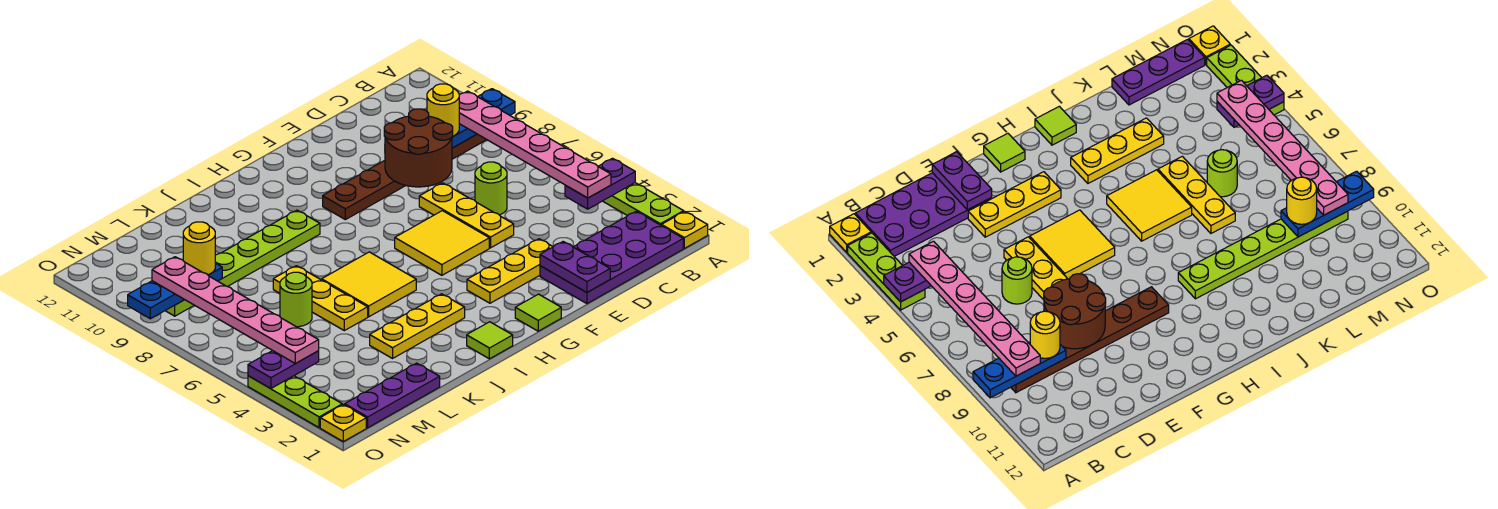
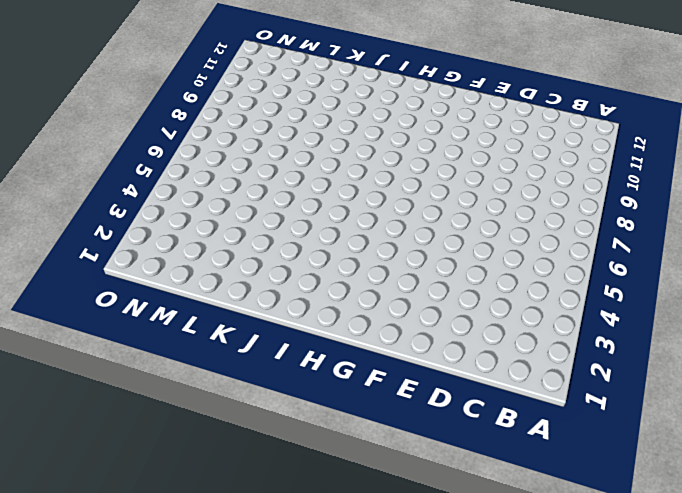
none -> yellow 1x1 plate [662,211,708,248]
none -> lime 1x3 plate [603,183,684,226]
none -> purple 2x4 plate [540,211,683,304]

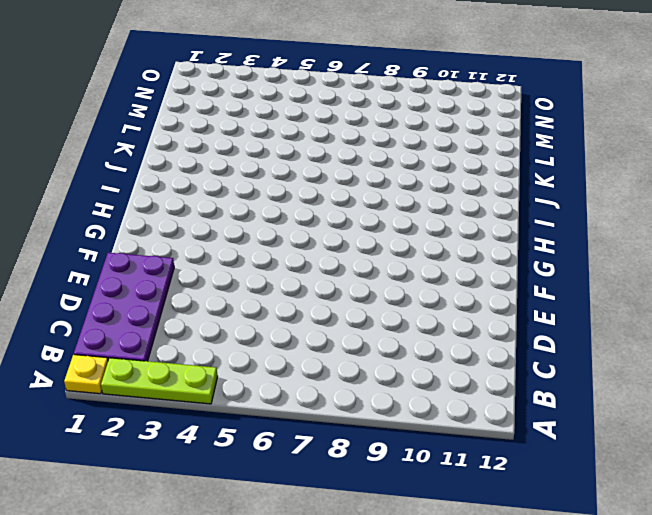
none -> brown 1x6 plate [323,134,487,220]
none -> lime 1x1 round brick [475,162,507,215]
none -> yellow 1x3 plate [467,239,553,303]

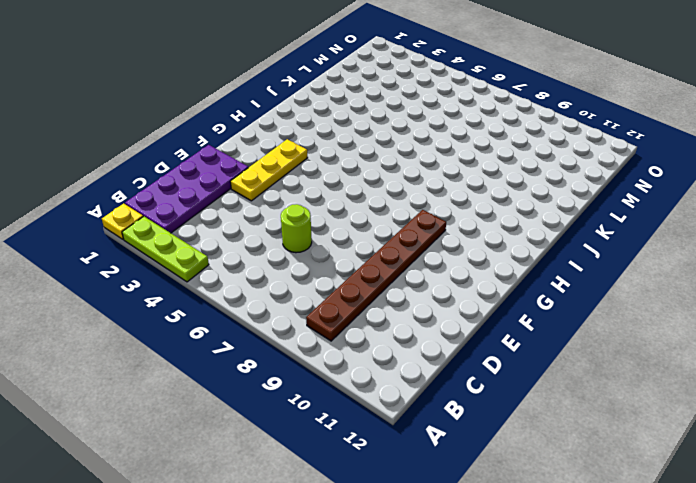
none -> yellow 1x3 plate [419,183,514,248]
none -> yellow 2x2 tile [395,211,489,275]
none -> lime 1x1 tile [515,294,561,331]

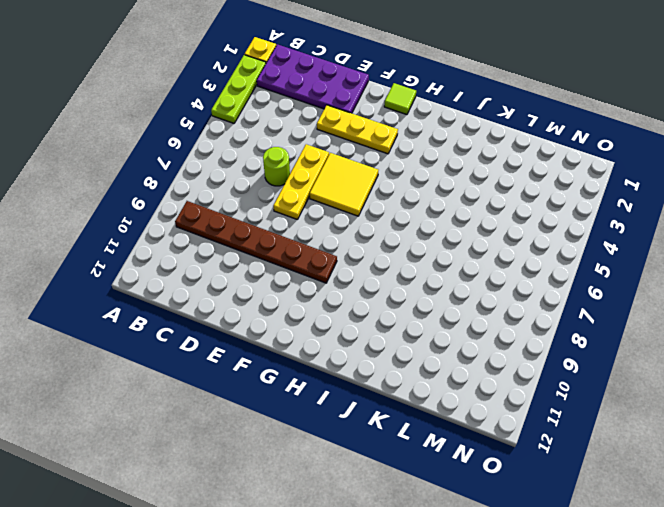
none -> lime 1x1 tile [467,322,513,359]
none -> yellow 1x3 plate [370,294,465,358]
none -> yellow 2x2 tile [322,252,416,317]

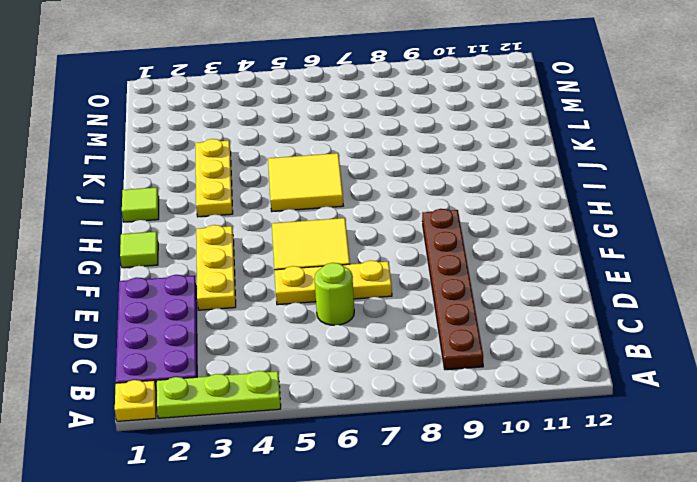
none -> lime 1x6 plate [165,210,320,316]
none -> yellow 1x3 plate [273,266,368,331]
none -> purple 1x3 plate [345,363,440,428]

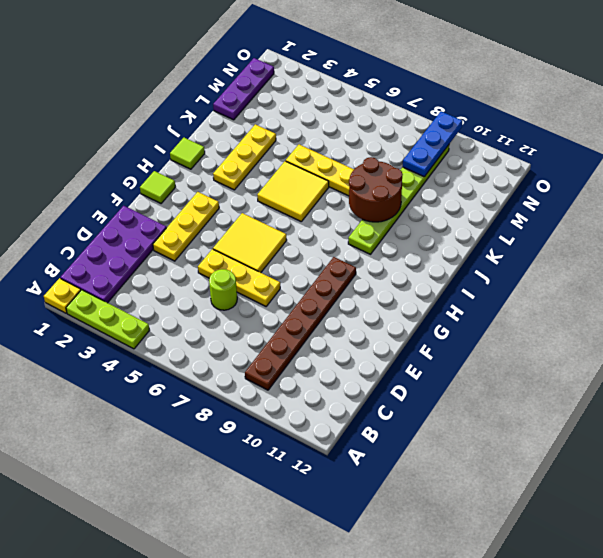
brown 2x2 round brick [349,157,403,222] -> brown 2x2 round brick moved to [384,109,453,187]
none -> lime 1x1 round brick [280,272,312,327]
none -> yellow 1x1 plate [320,405,366,441]
none -> lime 1x3 plate [248,376,342,428]

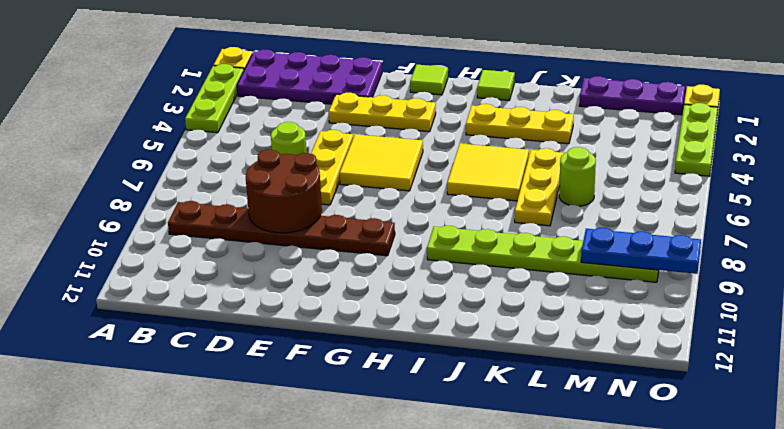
none -> purple 1x2 plate [565,158,635,209]
none -> blue 1x3 plate [452,89,515,148]
none -> purple 1x2 plate [540,242,610,292]

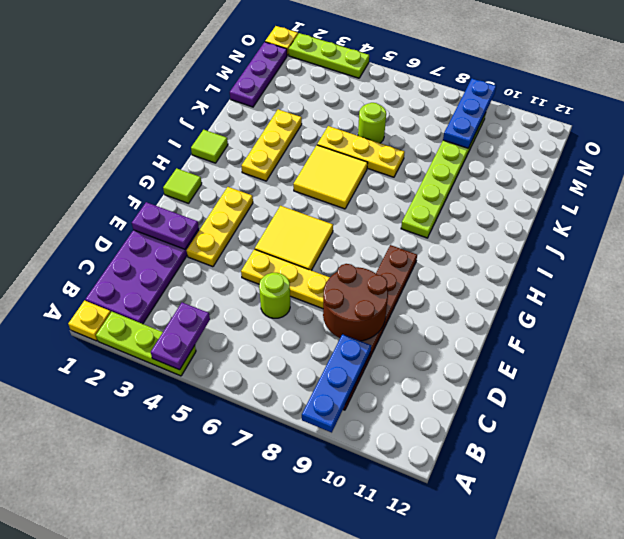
none -> purple 1x2 plate [248,351,319,389]
none -> pink 1x6 plate [459,91,611,198]
none -> yellow 1x1 round brick [427,84,459,136]

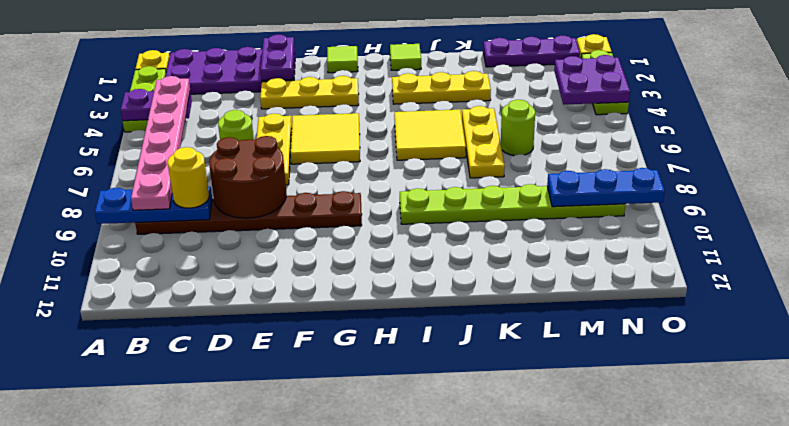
purple 2x2 plate [554,55,630,105] -> purple 1x2 plate [248,351,319,389]
none -> yellow 1x1 round brick [183,222,215,275]
none -> pink 1x6 plate [152,257,319,364]

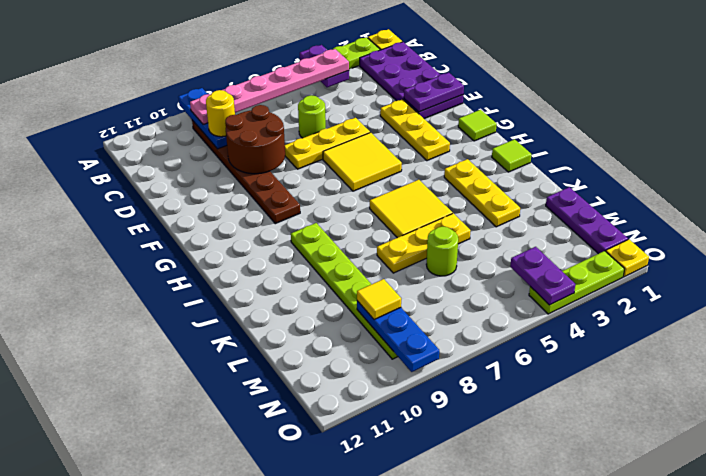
yellow 1x1 tile [357,279,401,320] -> yellow 1x1 round brick [183,222,215,275]
none -> pink 1x6 plate [152,257,319,364]

